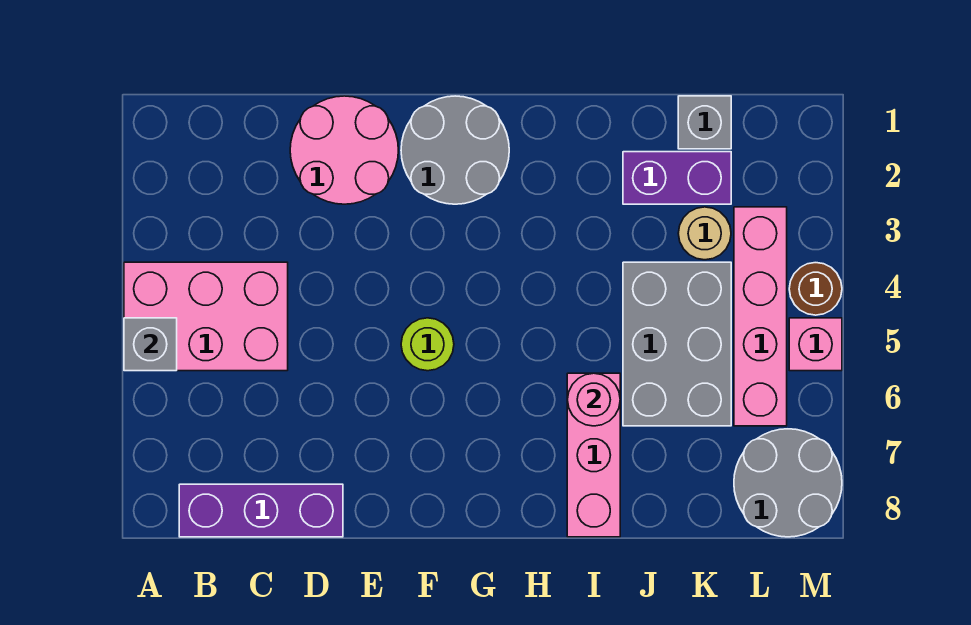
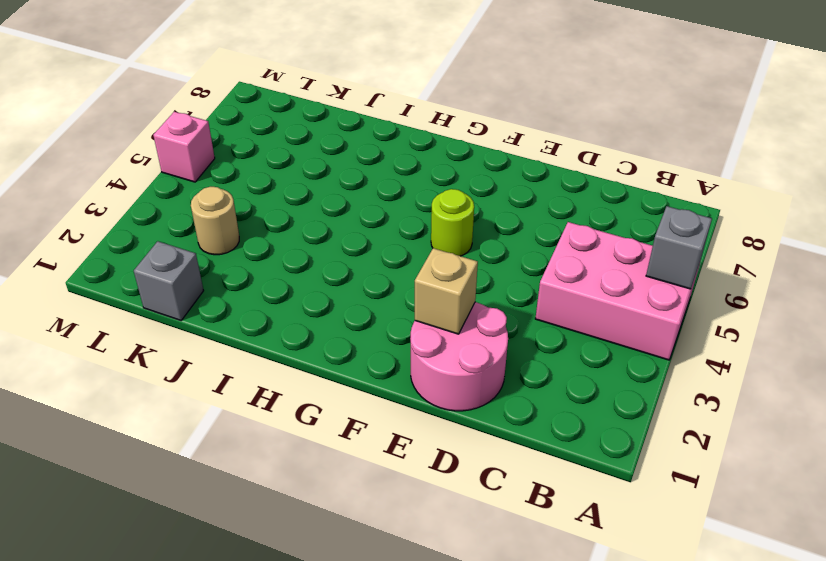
tan 1x1 brick [415,248,478,334] -> none
none -> purple 1x3 brick [179,484,343,537]
none -> grey 2x2 round brick [401,96,509,204]
none -> pink 1x3 brick [567,373,620,537]

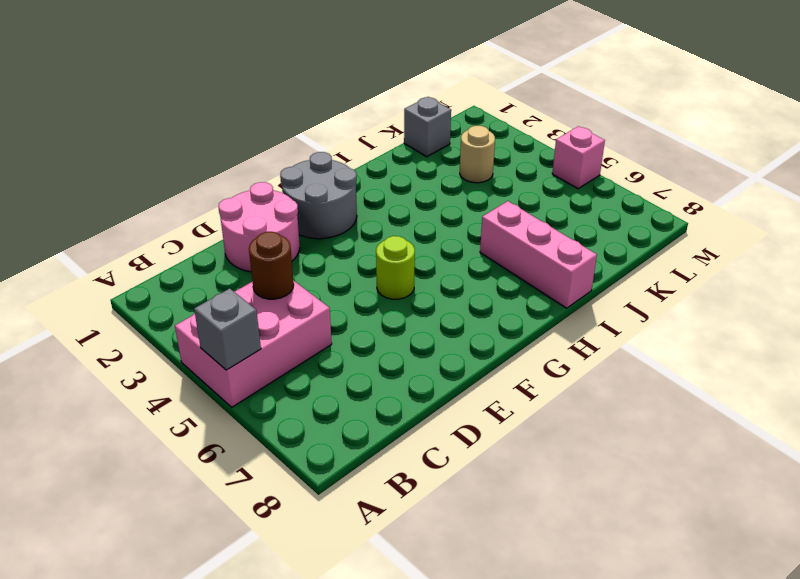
brown 1x1 round brick [249,232,294,299] -> brown 1x1 round brick moved to [789,263,842,315]
none -> purple 1x3 brick [179,484,343,537]
none -> purple 1x2 brick [623,152,731,204]
none -> grey 2x3 brick [623,262,731,426]

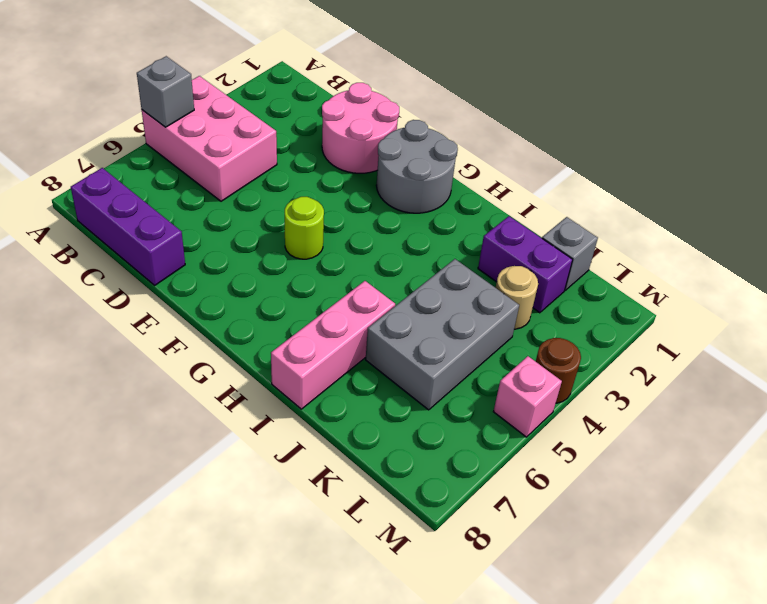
none -> pink 1x4 brick [734,207,787,426]
none -> grey 2x2 round brick [734,429,842,537]
none -> pink 1x1 round brick [567,373,620,426]

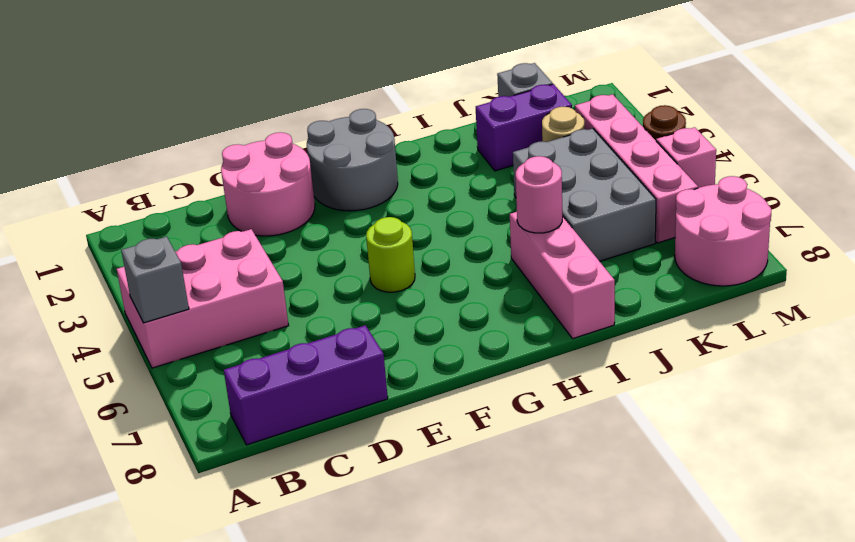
pink 2x2 round brick [675,176,771,286] -> grey 2x2 round brick [734,429,842,537]

